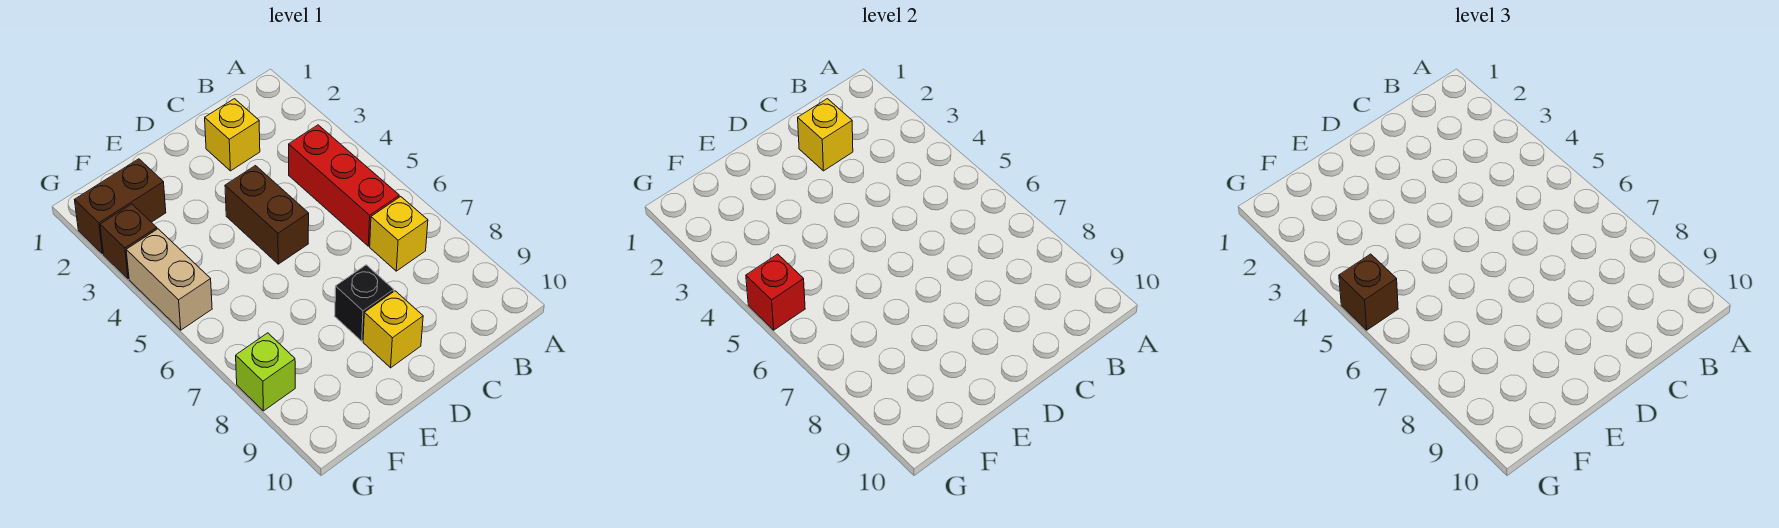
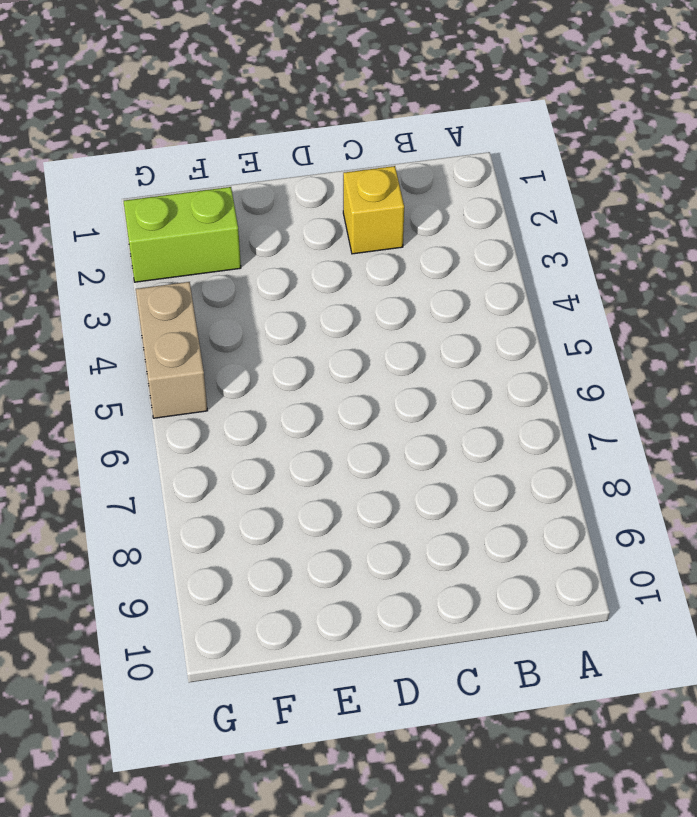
lime 1x2 brick [123,187,241,282] -> brown 1x2 brick [75,159,166,254]
none -> red 1x3 brick [289,125,399,246]
none -> yellow 1x1 brick [370,197,428,271]
none -> brown 1x2 brick [225,166,309,264]

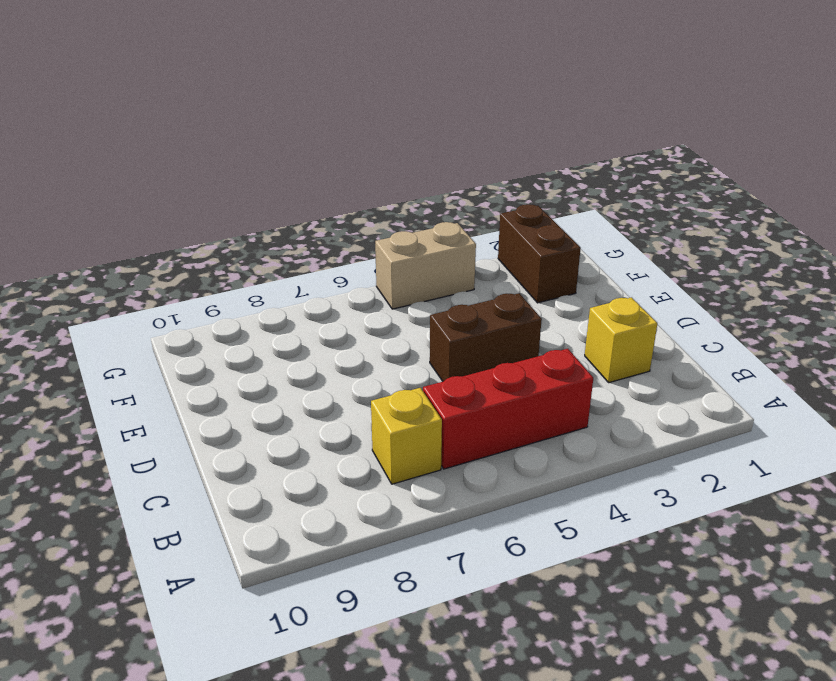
none -> black 1x1 brick [335,265,394,341]
none -> yellow 1x1 brick [363,291,423,368]
none -> brown 1x1 brick [100,204,157,279]

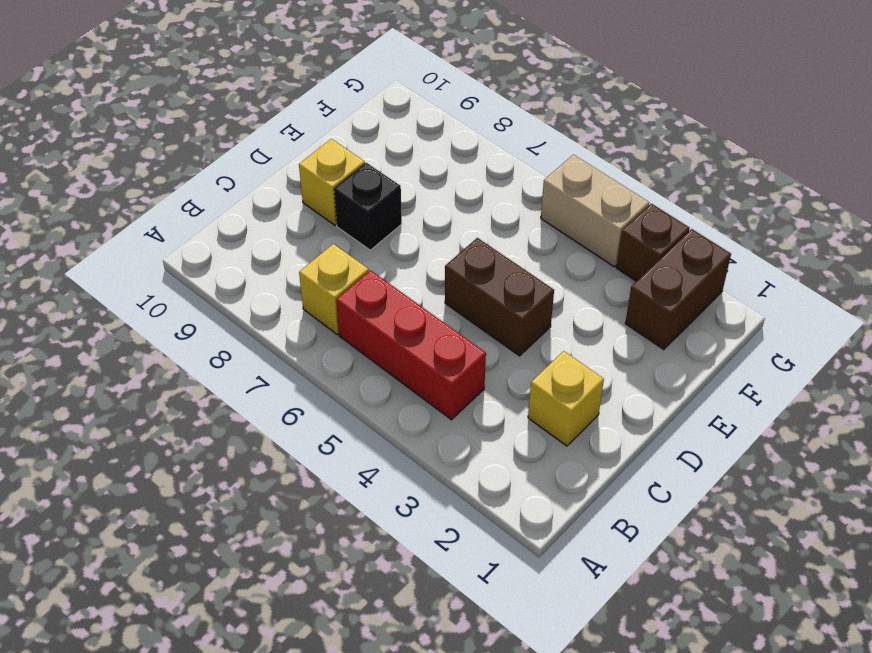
none -> lime 1x1 brick [236,333,295,411]
none -> yellow 1x1 brick [798,99,853,171]
none -> red 1x1 brick [746,254,805,330]

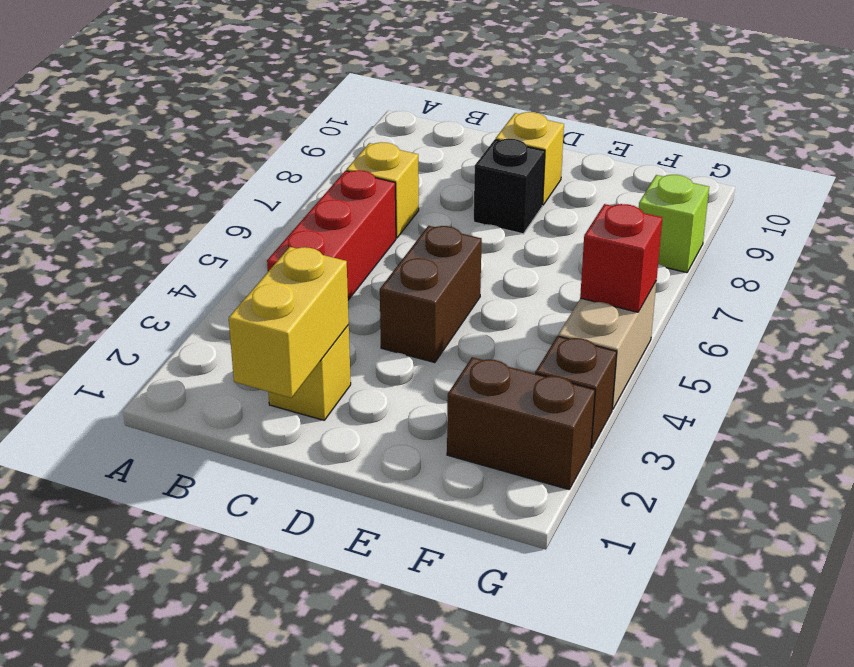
yellow 1x2 brick [229,247,349,398] -> yellow 1x1 brick [798,99,853,171]
none -> brown 1x1 brick [1339,254,1398,330]

